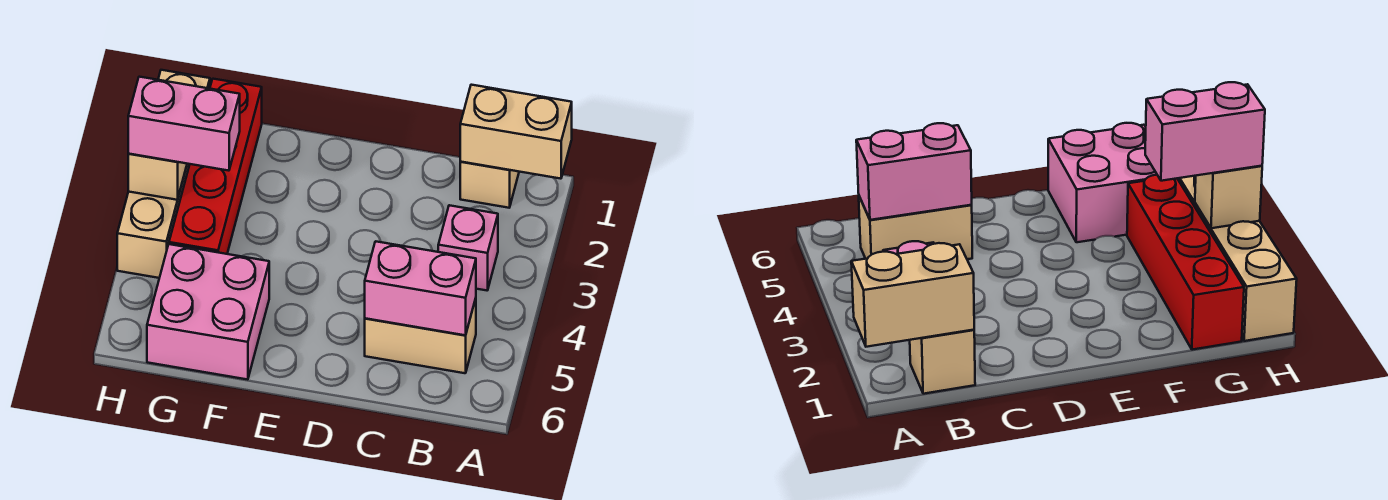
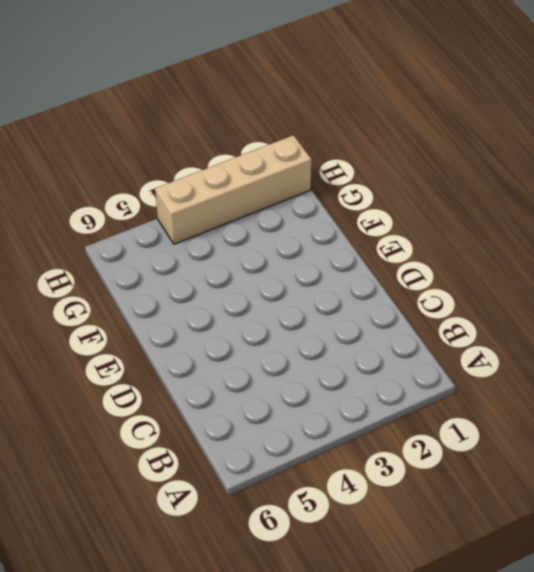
none -> tan 1x1 brick [460,162,519,208]
none -> pink 1x1 brick [438,205,498,290]

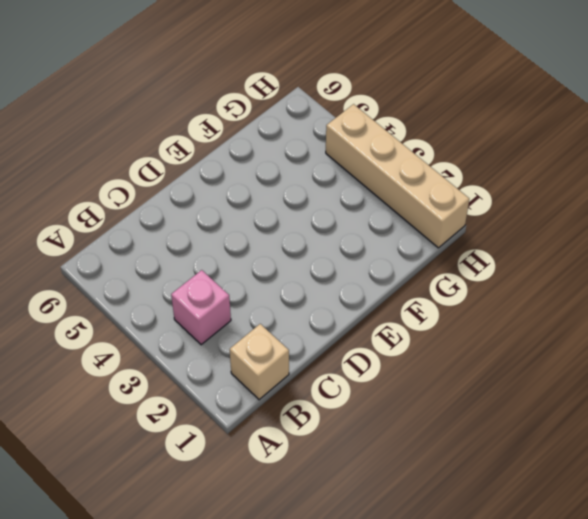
none -> tan 1x2 brick [365,298,476,373]
none -> pink 2x2 brick [147,244,269,380]

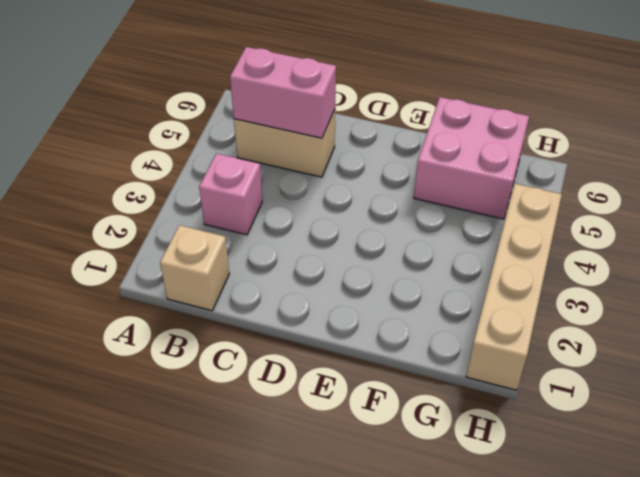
none -> red 1x4 brick [169,79,262,254]
none -> tan 1x2 brick [460,85,572,179]

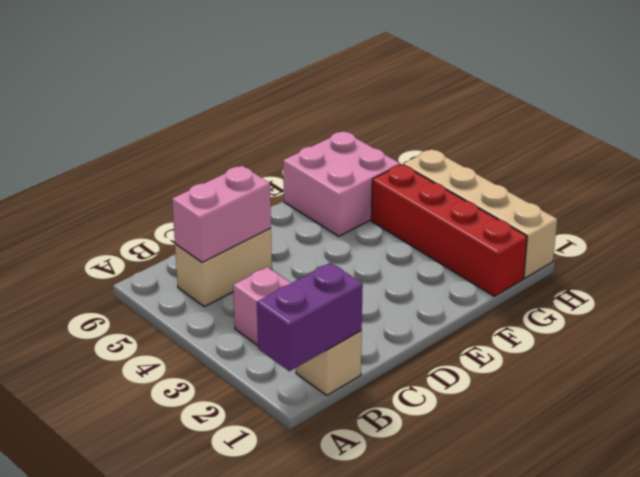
purple 1x2 brick [257,263,363,371] -> tan 1x2 brick [460,85,572,179]
none -> tan 1x1 brick [128,154,187,200]
none -> pink 1x2 brick [128,77,240,171]

